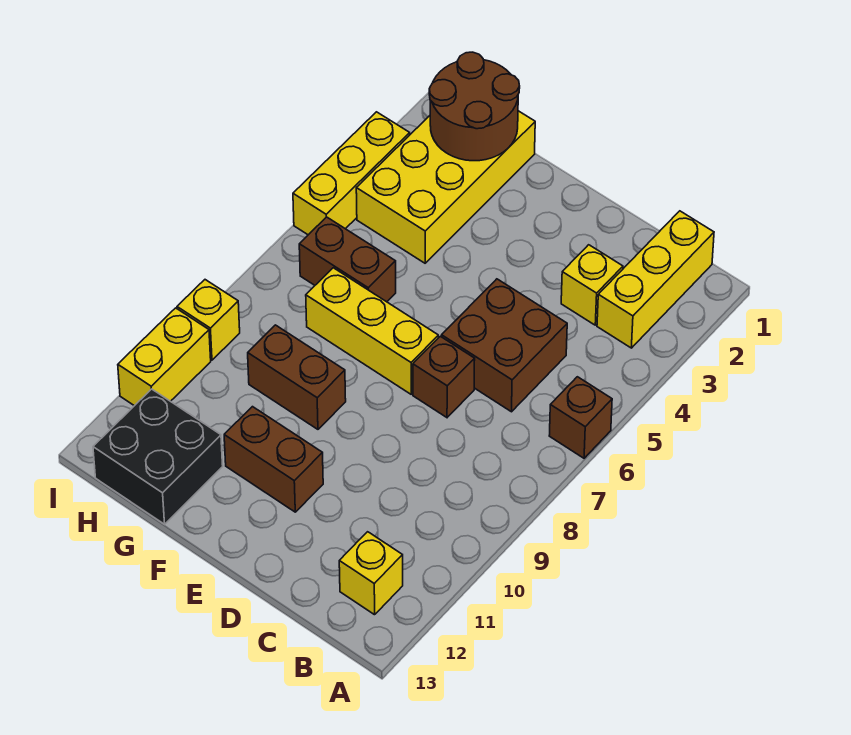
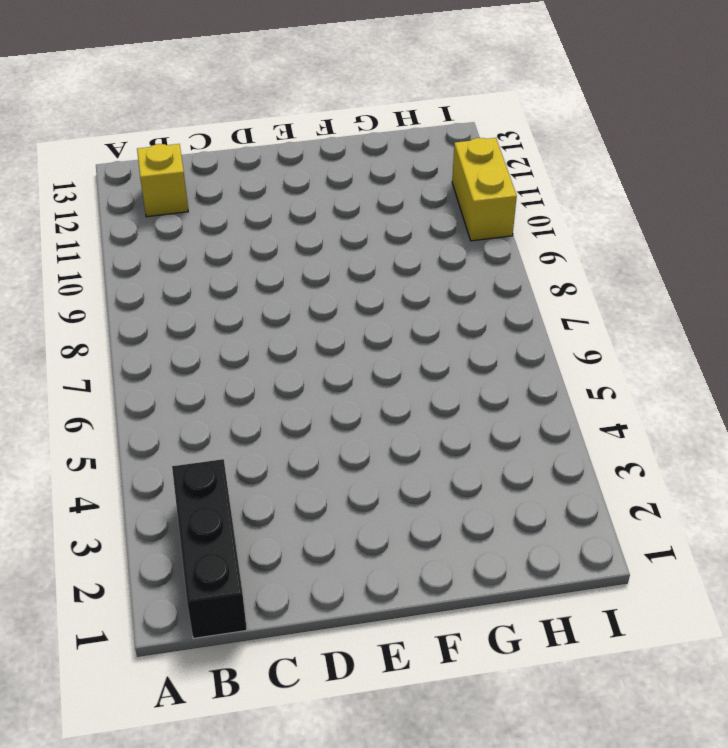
black 1x3 brick [172,459,247,638] -> yellow 1x3 brick [597,211,714,348]
none -> brown 1x1 brick [549,377,612,458]
none -> yellow 1x1 brick [561,245,623,325]
none -> brown 2x2 brick [442,279,567,412]

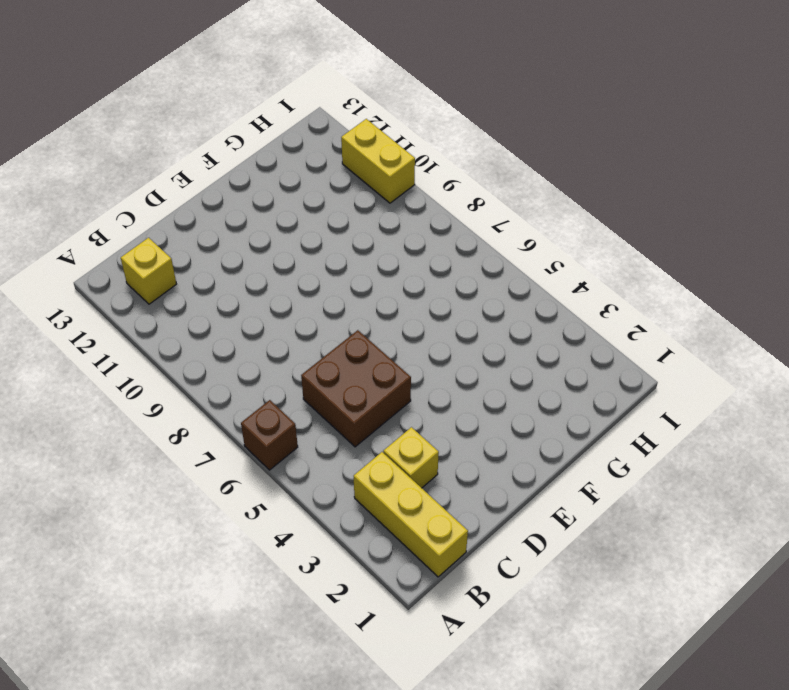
none -> brown 1x1 brick [413,336,475,417]
none -> yellow 1x3 brick [306,268,438,394]
none -> brown 1x2 brick [224,407,323,512]

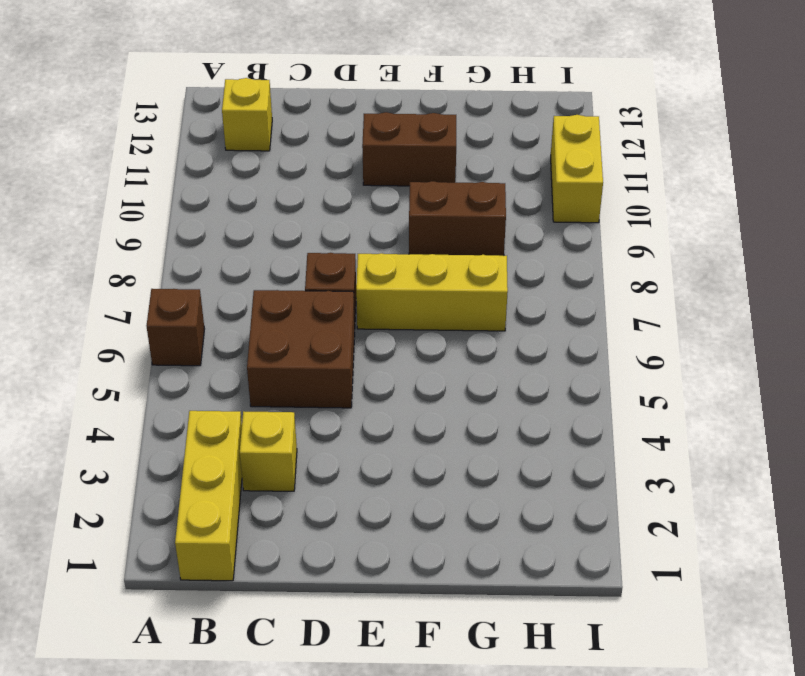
none -> yellow 2x4 brick [356,111,535,263]
none -> brown 1x2 brick [299,217,396,302]
none -> black 2x2 brick [93,389,223,524]

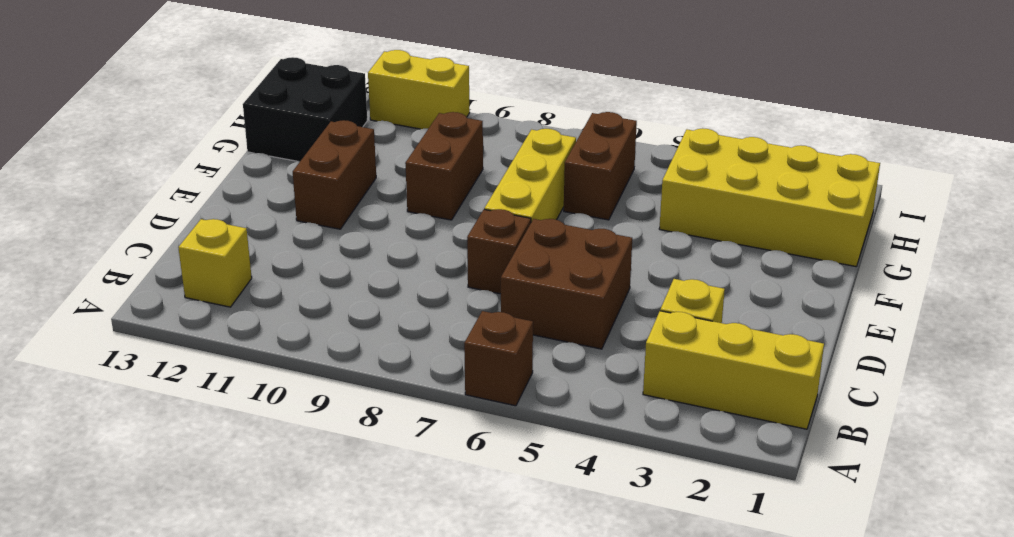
none -> yellow 1x3 brick [293,112,410,235]
none -> yellow 1x1 brick [177,280,240,360]
none -> brown 2x2 round brick [429,52,520,161]

